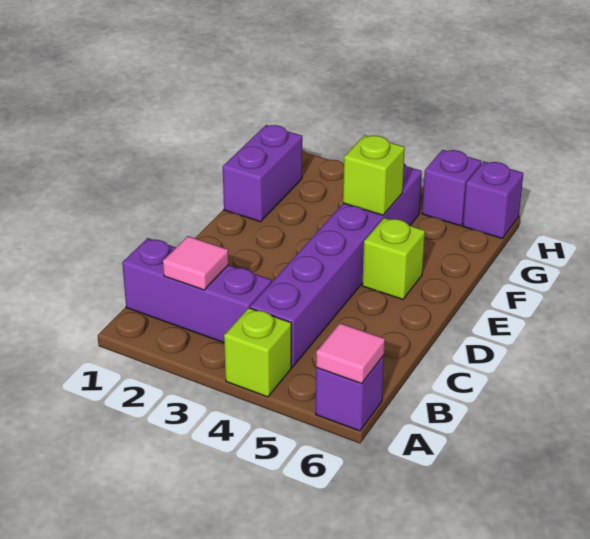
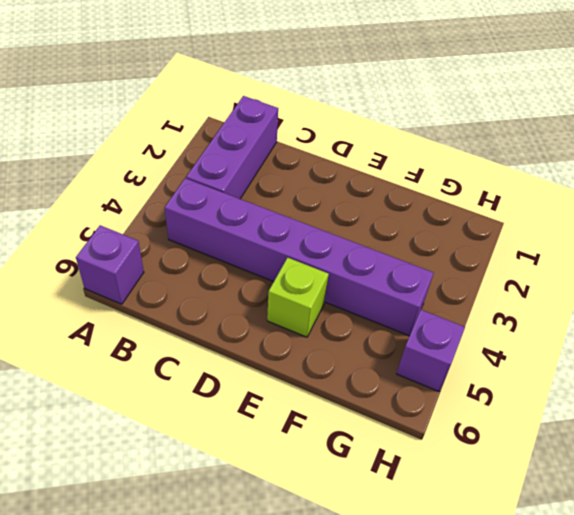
none -> lime 1x1 brick [224,308,291,397]
none -> purple 1x2 brick [223,125,302,222]

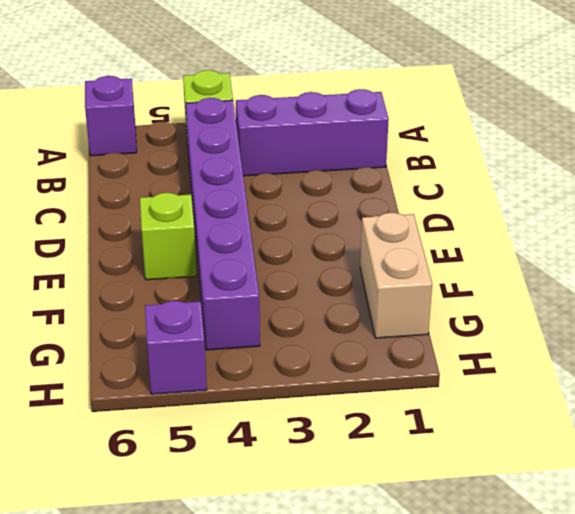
tan 1x2 brick [360,213,432,338] -> purple 1x2 brick [223,125,302,222]
none -> purple 1x1 brick [463,161,523,238]
none -> pink 1x1 tile [316,323,385,384]

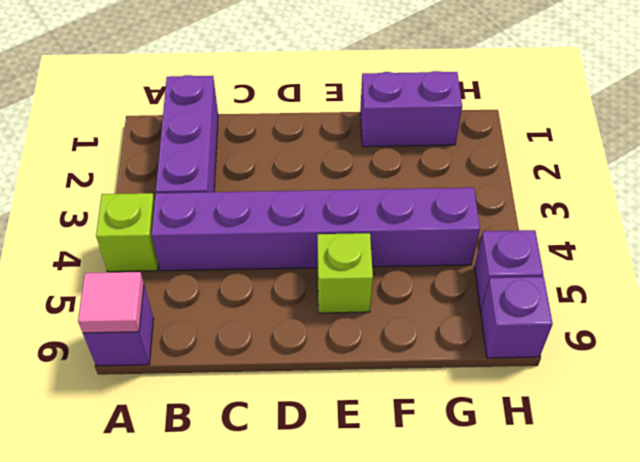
none -> pink 1x1 tile [163,236,229,290]
none -> lime 1x1 brick [343,135,405,215]

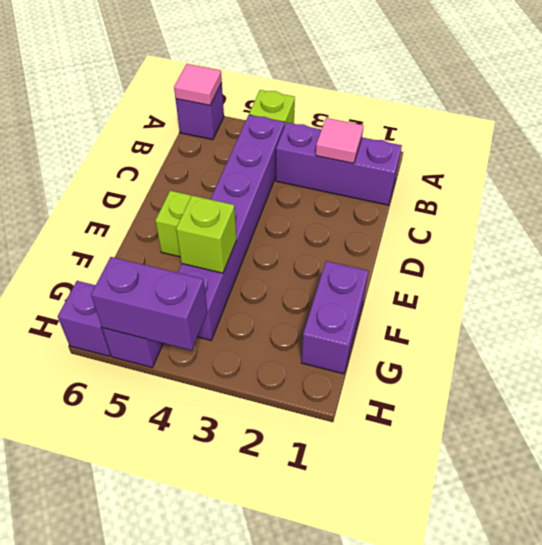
purple 1x2 brick [91,257,207,350] -> none

